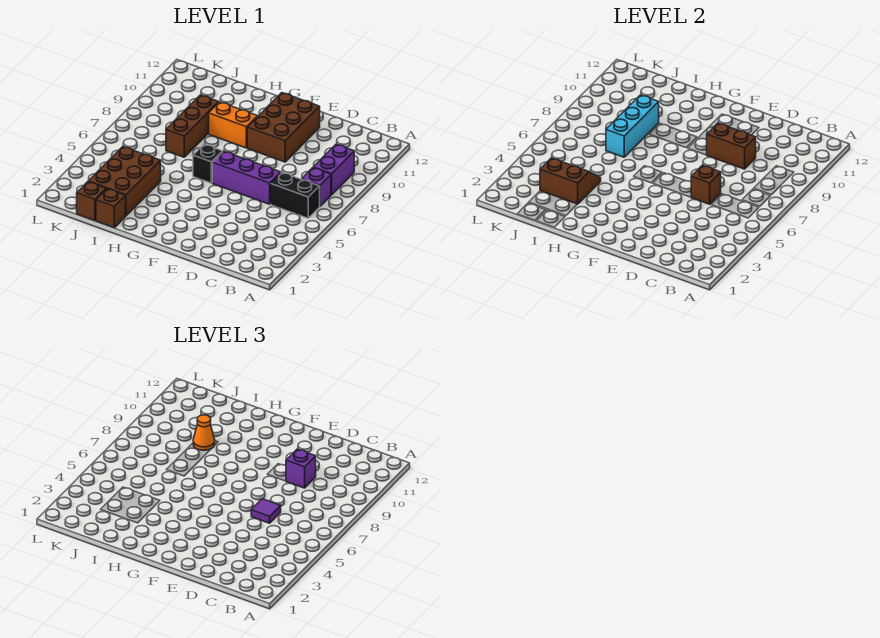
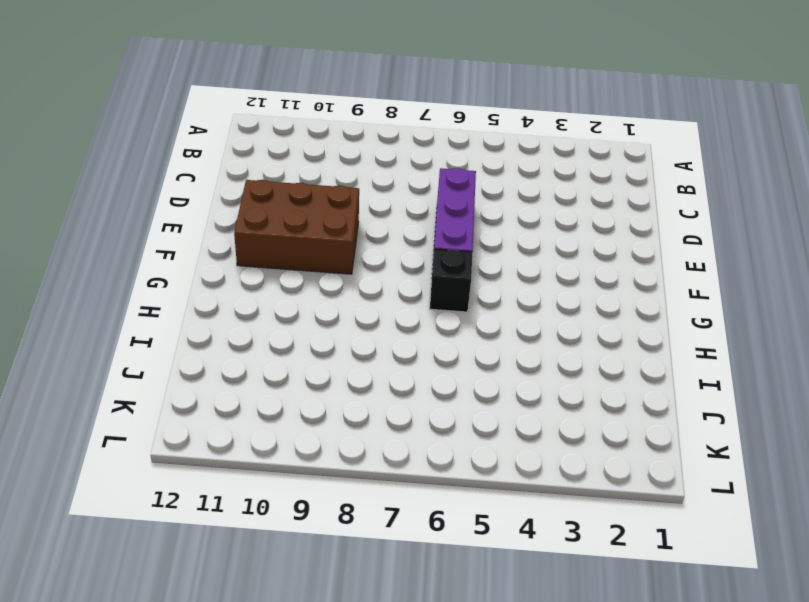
none -> black 1x2 brick [271,172,320,218]
none -> purple 1x1 brick [302,168,331,206]
none -> purple 1x2 brick [313,144,354,195]

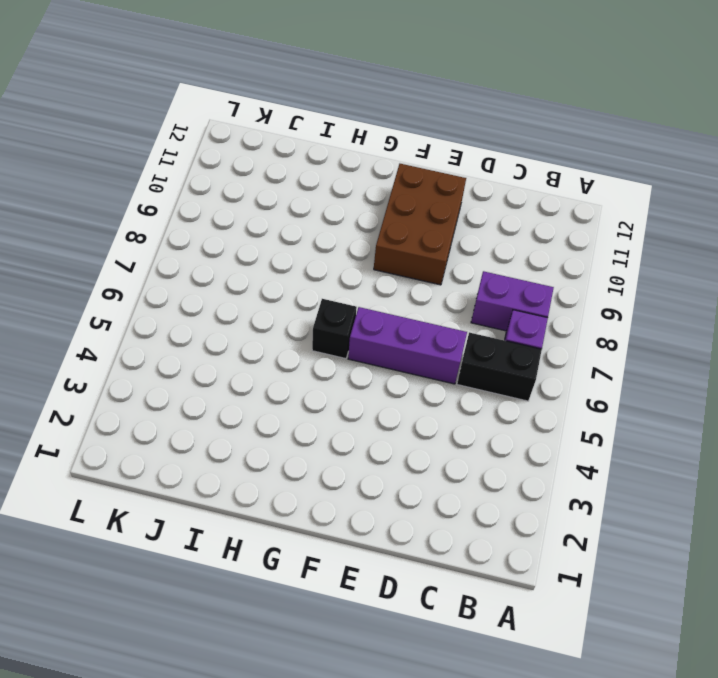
purple 1x2 brick [471,271,554,331] -> purple 1x2 brick turned to [313,144,354,195]
none -> orange 1x2 brick [209,102,258,148]
none -> brown 1x1 brick [96,189,126,228]
none -> brown 2x3 brick [88,147,161,216]

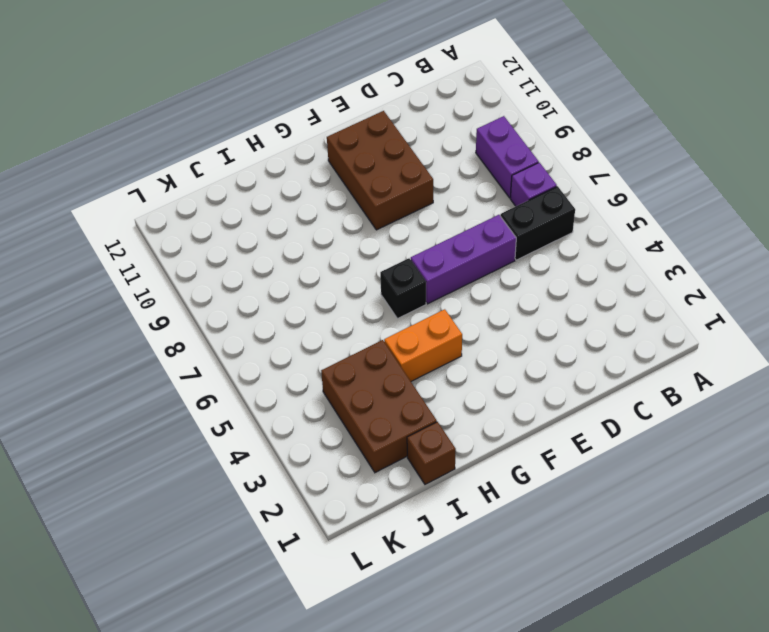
orange 1x2 brick [384,309,462,381] -> orange 1x2 brick moved to [209,102,258,148]
none -> brown 1x3 brick [166,95,219,157]
none -> brown 1x1 brick [77,182,106,221]
none -> brown 1x1 brick [691,165,721,204]

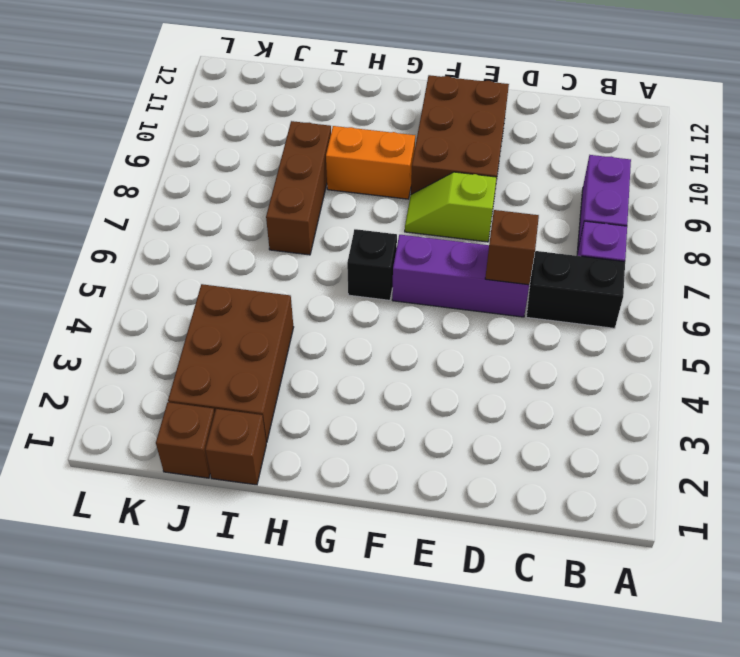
lime 1x2 slope [405,172,496,242] -> none
none -> brown 1x2 brick [707,123,756,169]
none -> brown 2x2 slope [540,158,601,204]
none -> cyan 1x3 brick [606,95,659,157]

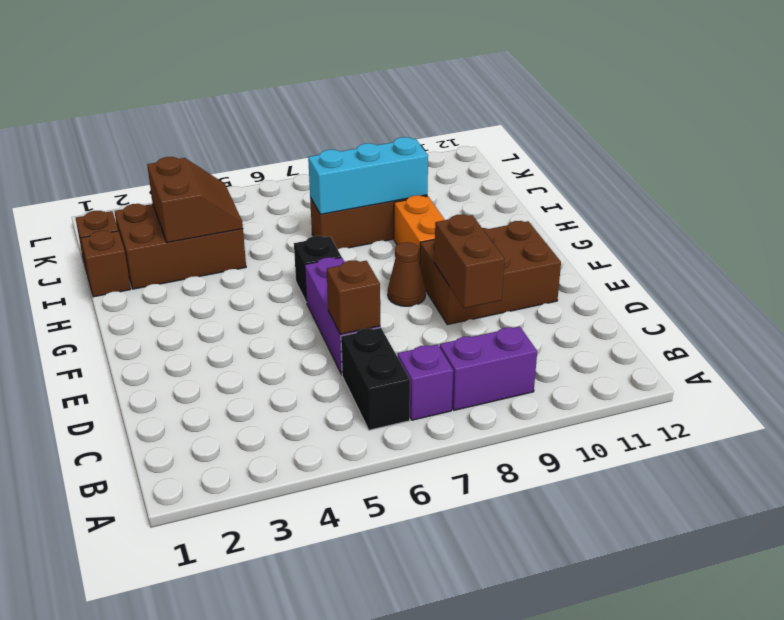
brown 1x1 cone [388,242,426,306] -> none
none -> purple 1x1 tile [251,499,281,523]
none -> purple 1x1 brick [286,449,316,488]
none -> orange 1x1 cone [193,415,215,450]

